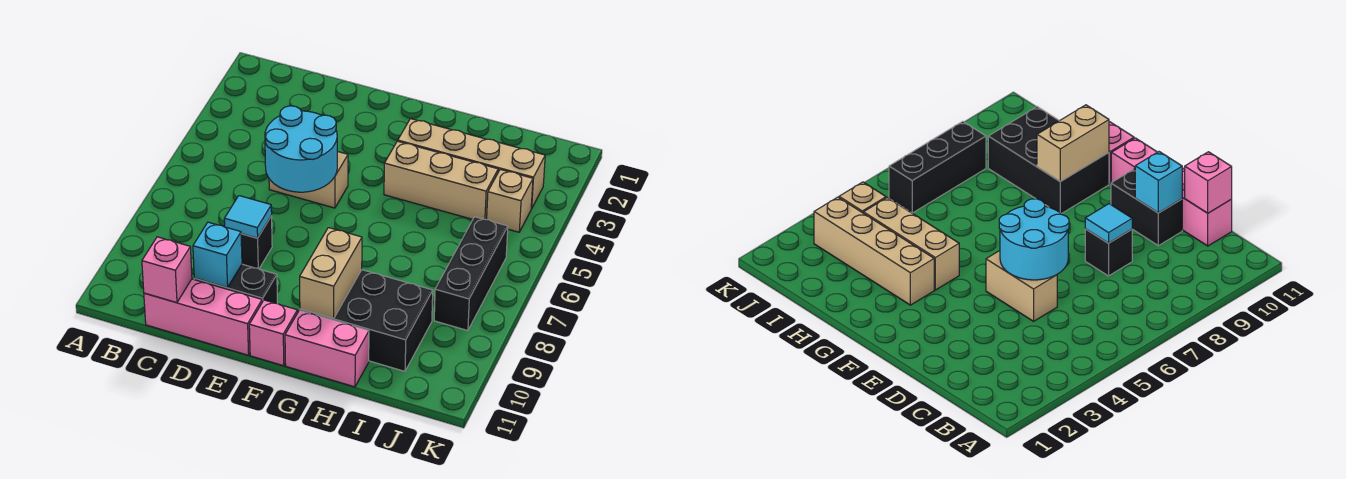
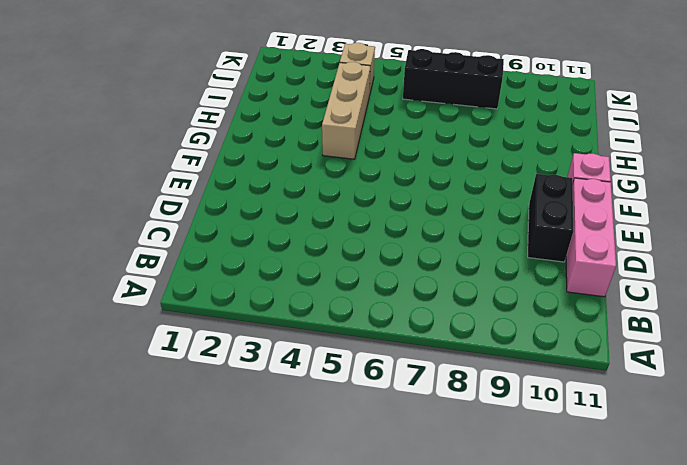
none -> tan 1x2 brick [269,152,348,208]
none -> black 1x1 brick [241,216,272,269]
none -> tan 1x4 brick [398,119,545,208]

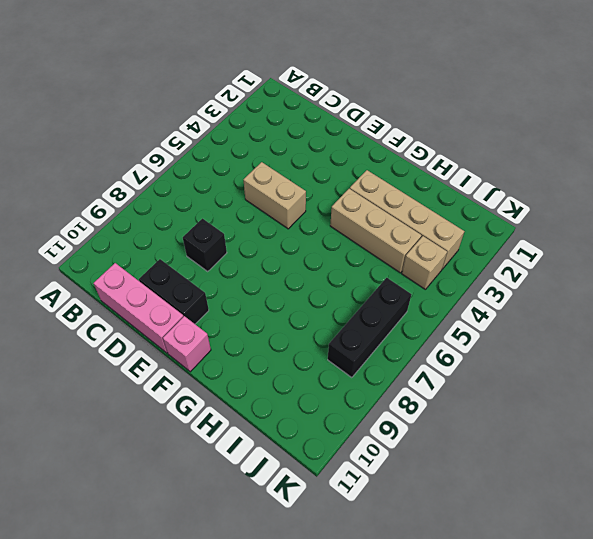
none -> black 2x3 brick [300,270,433,371]
none -> pink 1x2 brick [285,310,369,387]
none -> pink 1x1 brick [142,237,192,303]

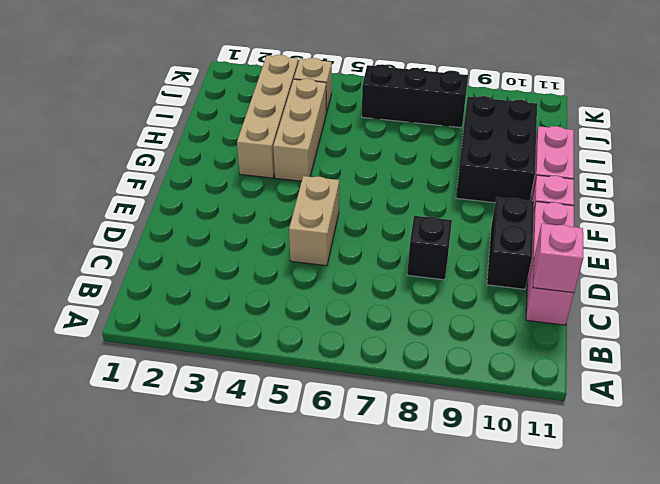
none -> cyan 2x2 round brick [265,106,337,192]
none -> cyan 1x1 tile [224,196,272,238]
none -> cyan 1x1 brick [193,222,242,288]

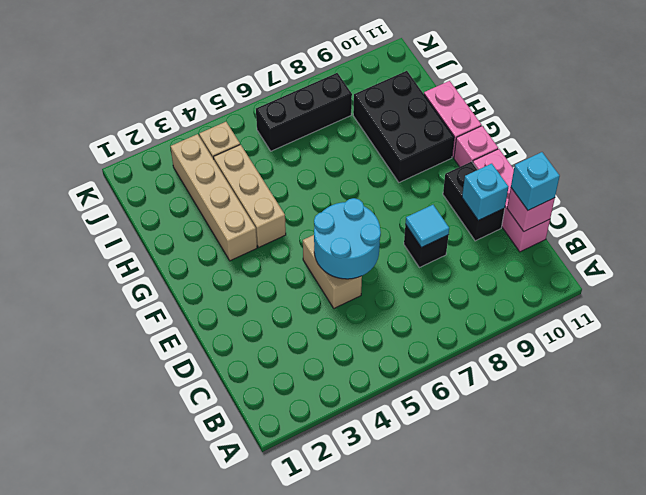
cyan 1x1 brick [511,152,560,210] -> none
none -> tan 1x2 brick [300,228,362,319]

